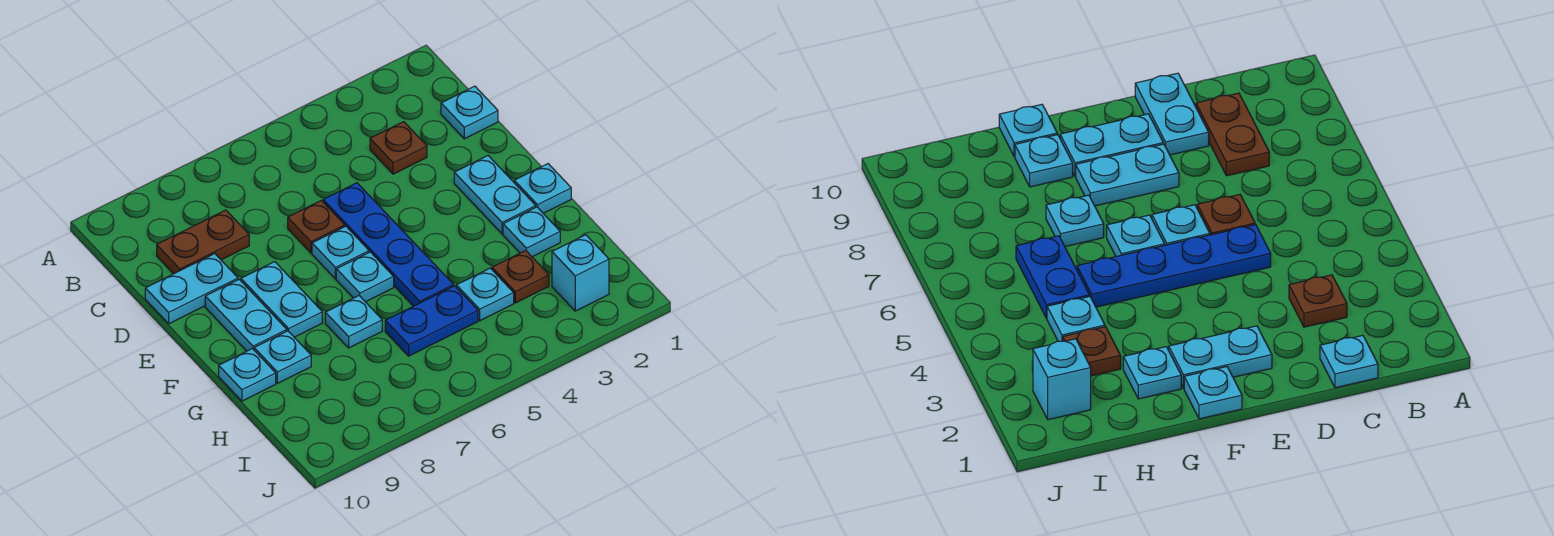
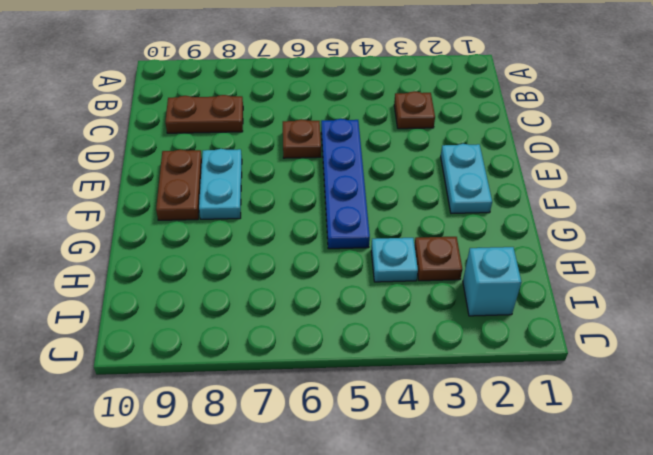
brown 1x2 plate [156,150,202,220] -> cyan 1x2 plate [205,279,287,351]
none -> cyan 1x1 plate [441,86,498,139]
none -> cyan 1x2 plate [145,254,238,324]
none -> cyan 1x1 plate [312,226,369,279]

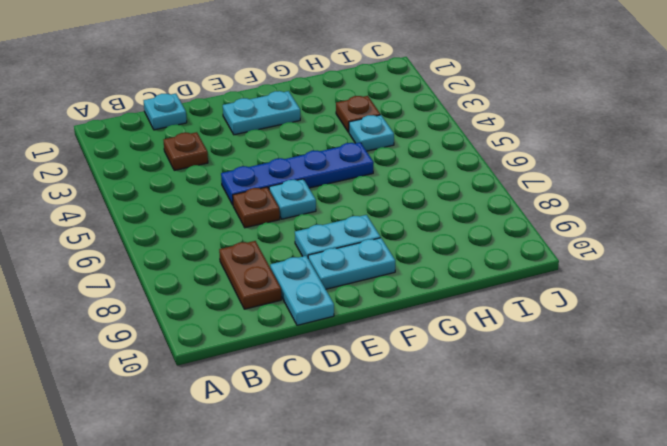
none -> cyan 1x1 plate [514,164,571,213]
none -> cyan 1x1 plate [336,252,394,302]
none -> cyan 1x1 plate [503,207,560,257]

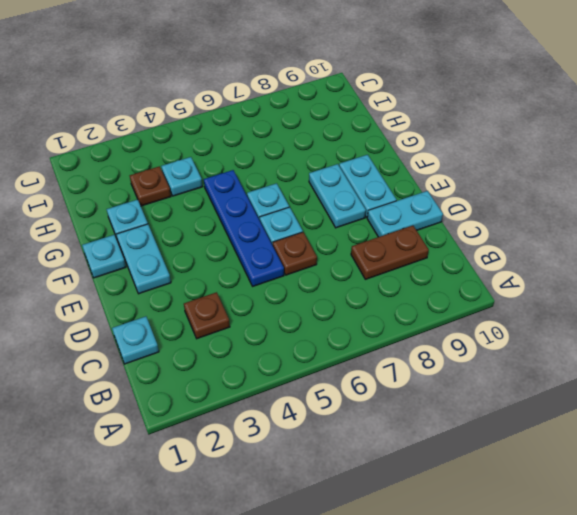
none -> cyan 1x1 plate [325,296,382,348]
none -> cyan 1x1 plate [254,331,311,383]
none -> cyan 1x1 plate [219,349,276,401]

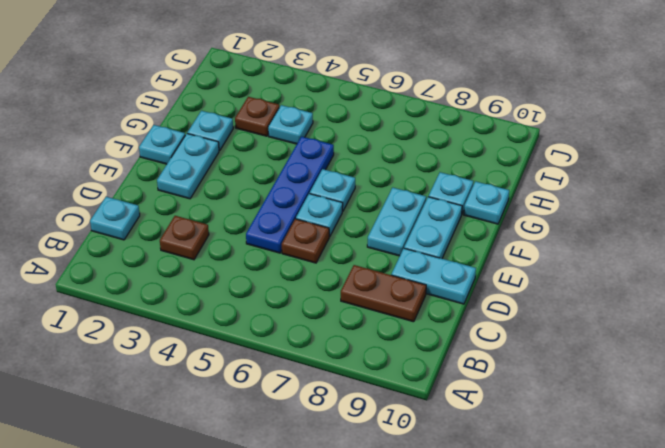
none -> cyan 1x1 plate [325,296,382,348]
none -> blue 1x2 plate [385,286,478,356]
none -> cyan 1x1 brick [552,235,609,311]

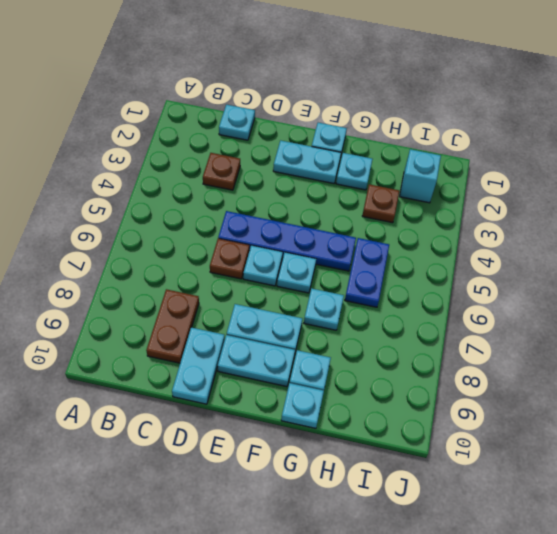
none -> cyan 1x1 plate [456,268,514,321]

